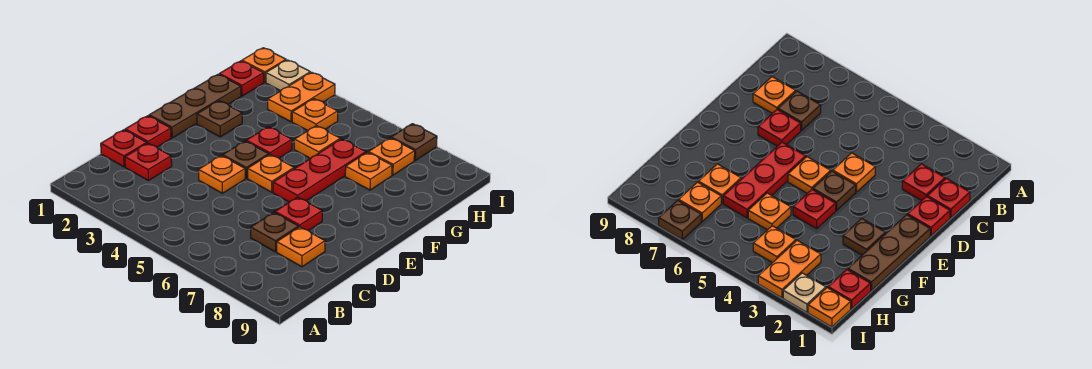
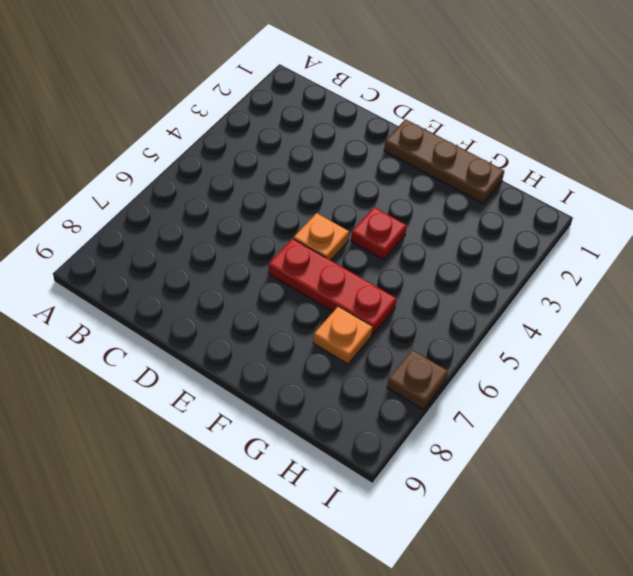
none -> red 1x1 plate [101,130,147,167]
none -> red 1x1 plate [125,143,172,181]
none -> brown 1x1 plate [251,212,299,252]

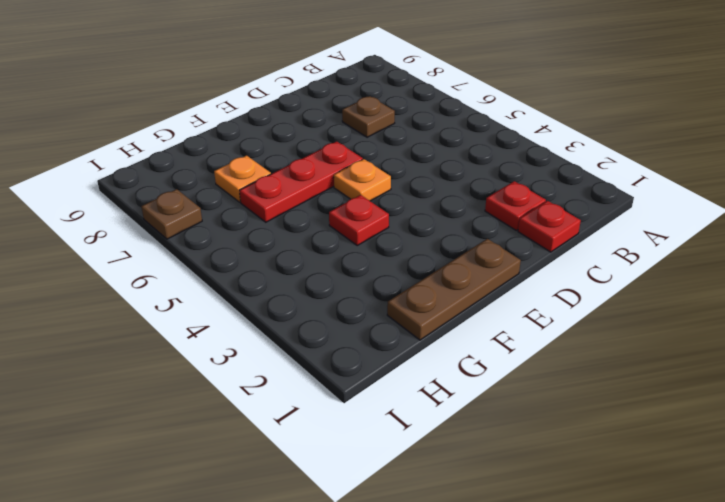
none -> orange 1x1 plate [277,227,325,267]
none -> red 1x1 plate [125,116,171,147]
none -> orange 1x1 plate [198,156,245,193]

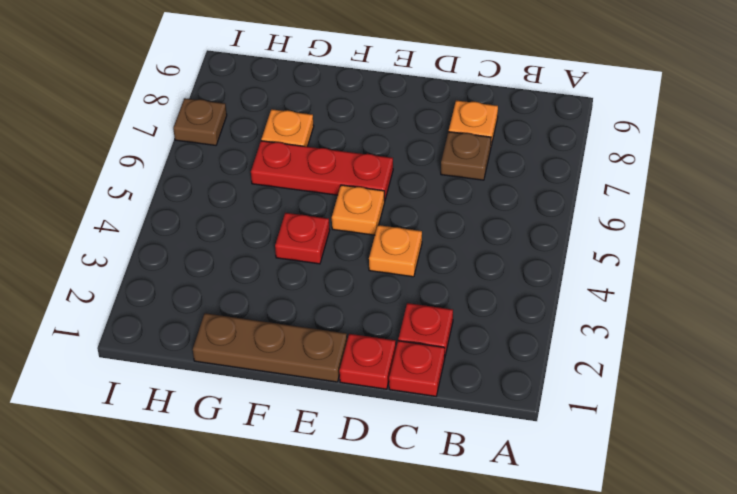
none -> red 1x1 plate [275,197,323,231]
none -> brown 1x1 plate [222,141,269,178]
none -> brown 1x1 plate [197,101,242,137]

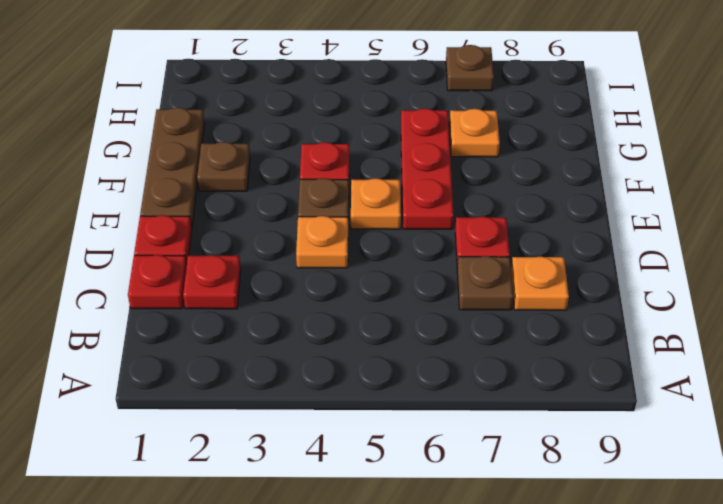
none -> orange 1x1 plate [294,126,340,158]
none -> red 1x1 plate [219,61,264,96]
none -> orange 1x2 plate [268,72,335,122]

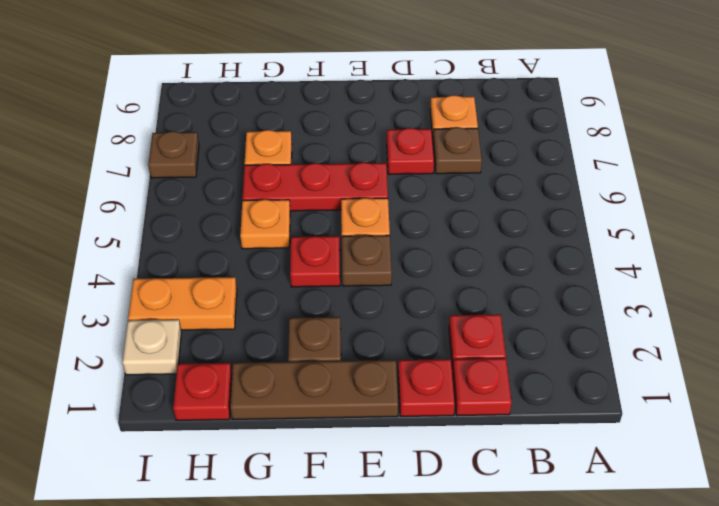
none -> orange 1x1 plate [198,156,245,193]
none -> orange 1x1 plate [292,99,338,131]
none -> orange 1x1 plate [368,138,415,175]

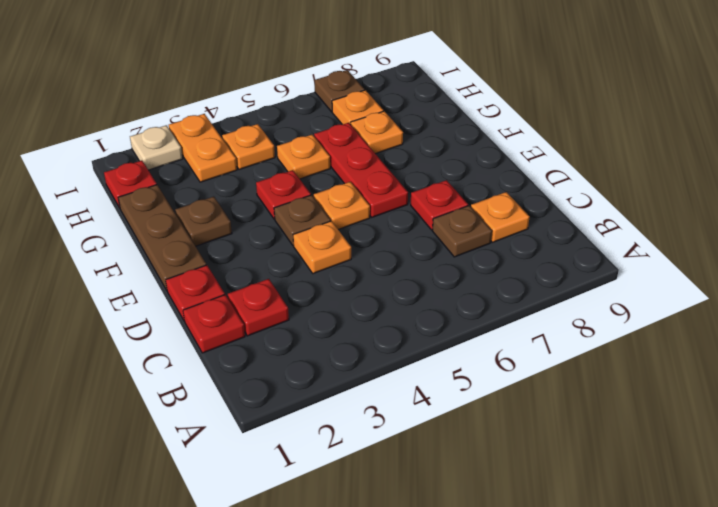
none -> orange 1x1 plate [242,48,286,82]

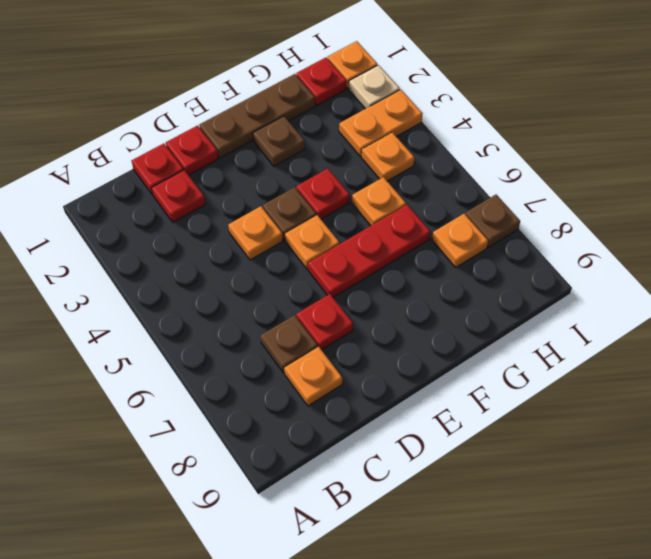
none -> orange 1x1 plate [345,152,392,190]

